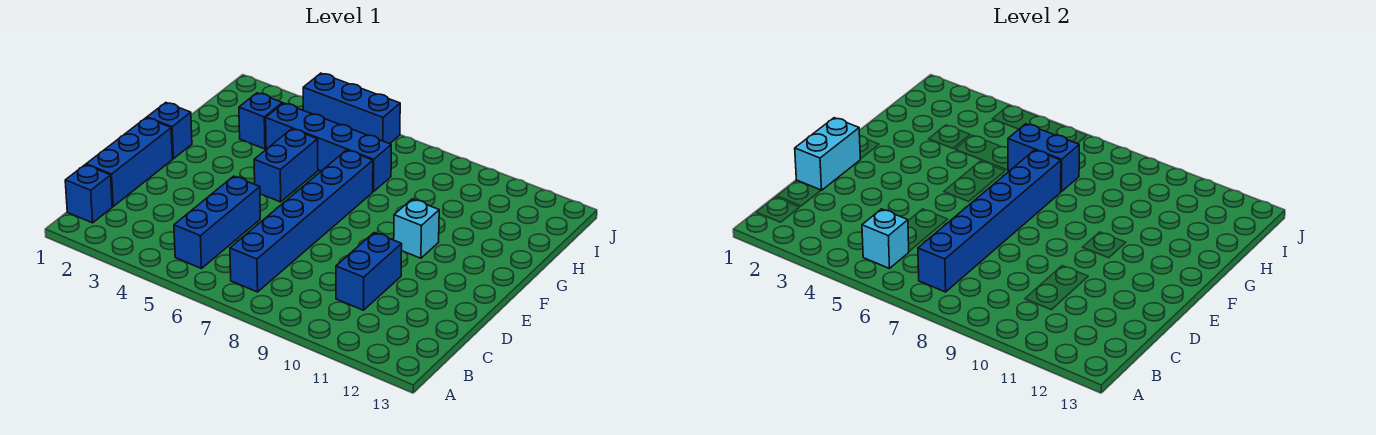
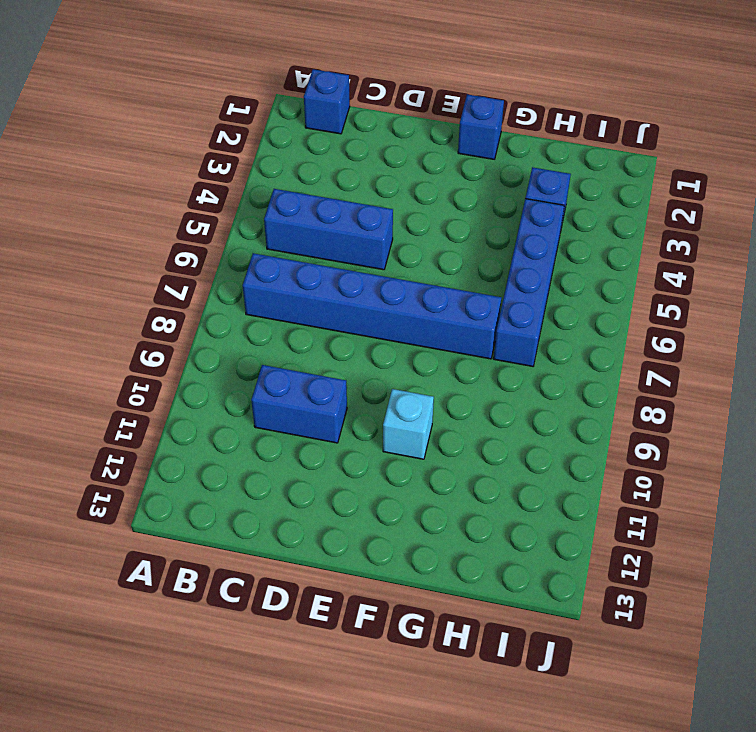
none -> blue 1x3 brick [86,118,172,206]
none -> blue 1x2 brick [254,129,318,202]
none -> blue 1x3 brick [303,73,400,144]

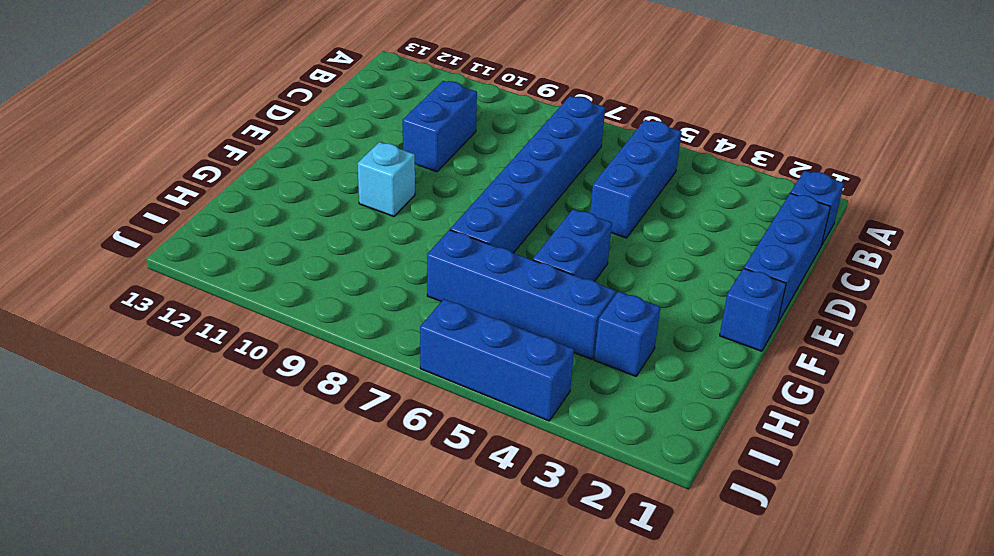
none -> cyan 1x1 brick [862,209,909,269]
none -> blue 1x6 brick [918,150,1061,292]
none -> cyan 1x2 brick [795,118,860,190]

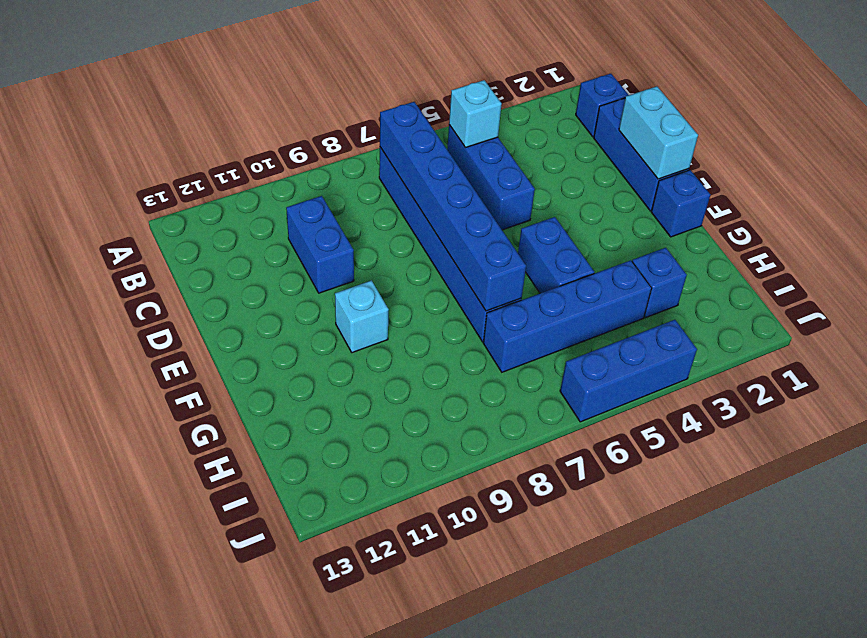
none -> blue 1x2 brick [1008,124,1079,192]

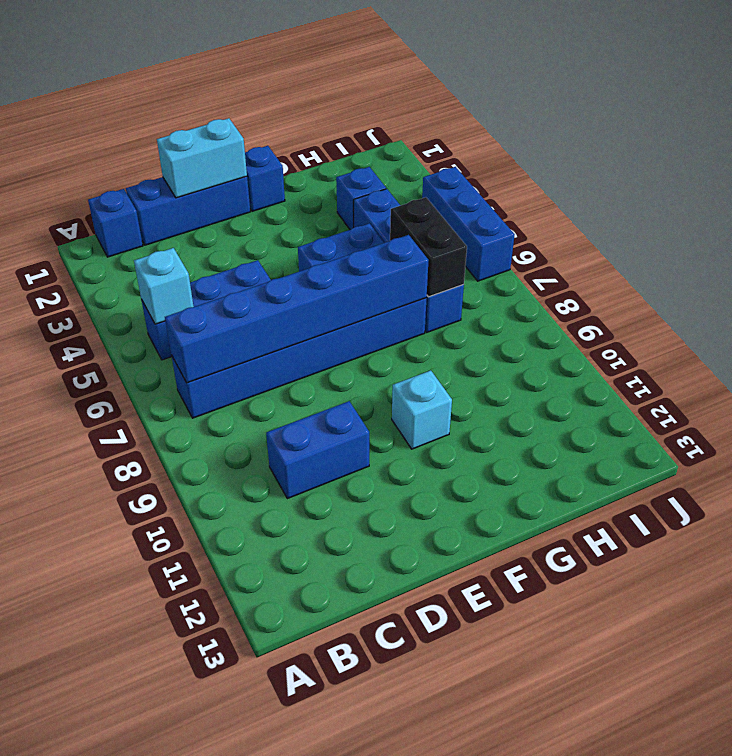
black 1x2 brick [390,197,467,297] -> blue 1x2 brick [1008,124,1079,192]

